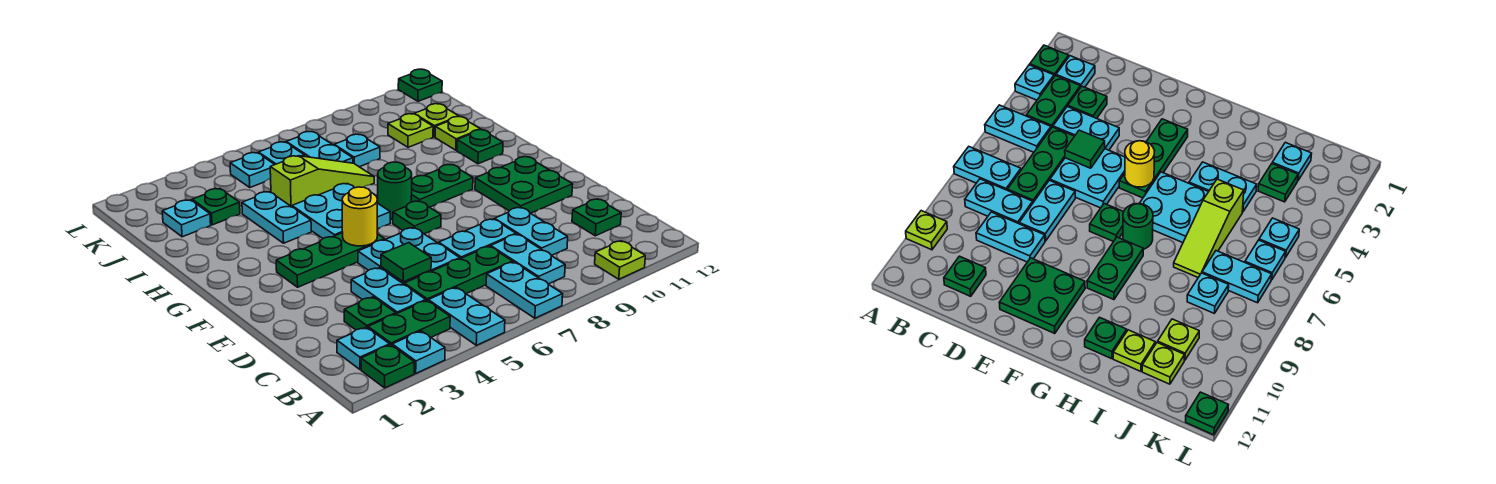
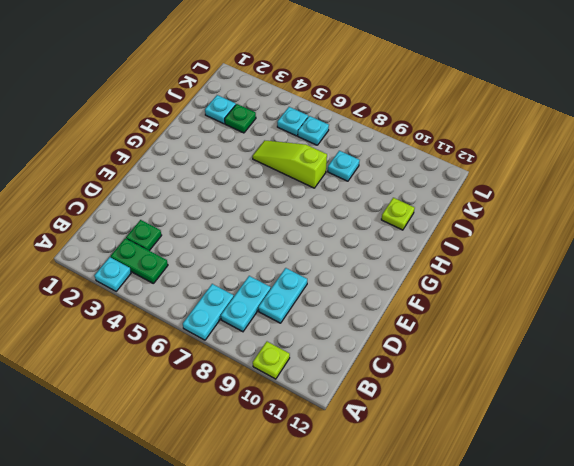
lime 1x3 slope [252,140,327,188] -> lime 1x3 slope turned to [270,156,374,207]
none -> green 1x1 plate [361,345,414,388]
none -> cyan 1x2 plate [428,287,505,345]
none -> cyan 1x1 plate [337,327,390,370]
none -> cyan 1x2 plate [351,268,426,314]

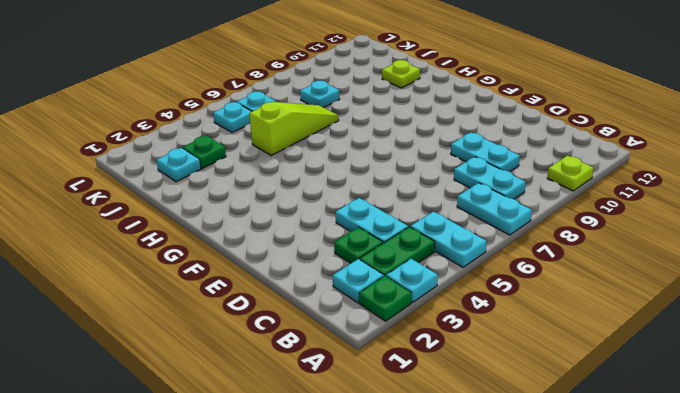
none -> green 1x3 plate [404,246,512,301]
none -> green 1x1 plate [572,199,621,236]
none -> cyan 2x2 plate [358,228,460,284]
none -> cyan 1x2 plate [439,219,516,259]

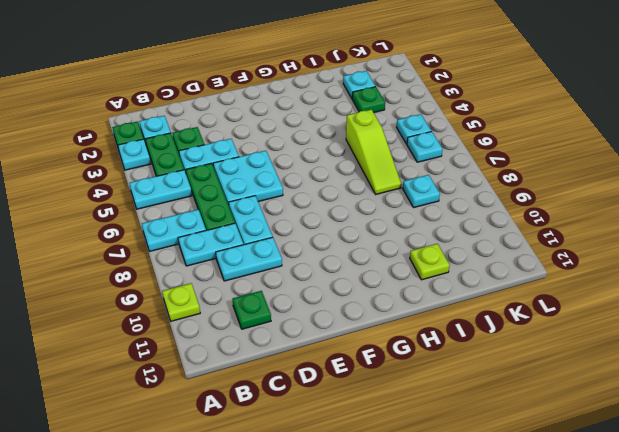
none -> green 2x2 plate [475,157,573,213]
none -> green 1x3 plate [276,233,385,287]
none -> green 1x1 plate [393,201,441,234]
none -> cyan 2x2 plate [292,184,390,238]

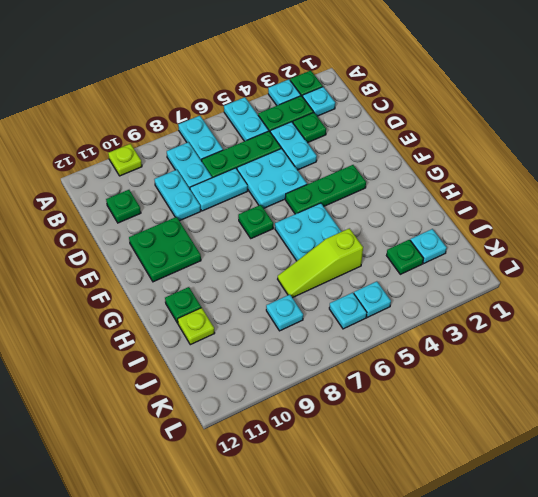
none -> green 1x1 round brick [377,162,412,219]
none -> green 1x2 plate [411,165,473,207]
none -> cyan 1x2 plate [242,192,311,243]
none -> cyan 1x2 plate [286,132,353,163]

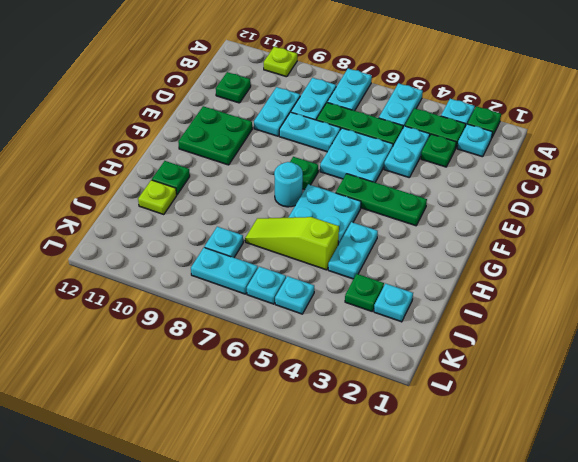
cyan 1x1 round brick [274,162,303,207] -> green 1x1 round brick [377,162,412,219]
cyan 1x2 plate [191,247,258,294] -> cyan 1x2 plate turned to [286,132,353,163]
none -> green 1x2 plate [411,165,473,207]
none -> lime 1x1 plate [388,114,433,147]
none -> lime 1x1 plate [415,104,459,137]
none -> green 1x1 plate [398,69,442,101]

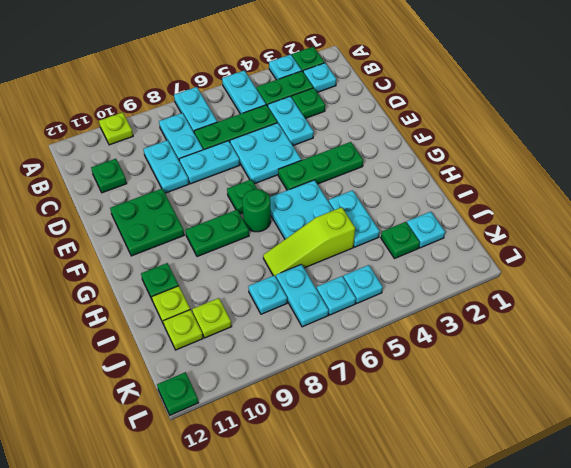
none -> green 1x1 tile [381,243,431,282]
none -> yellow 1x1 round brick [342,187,377,246]

